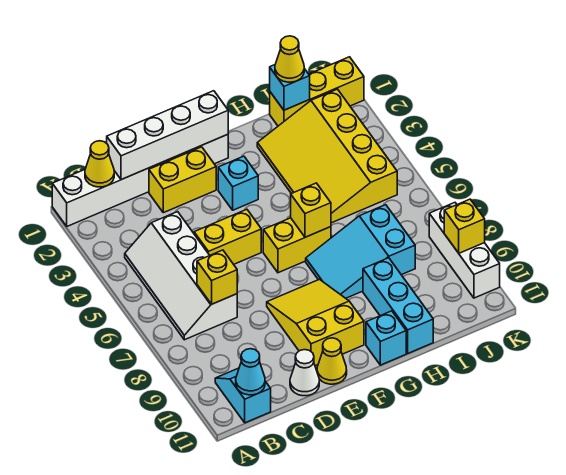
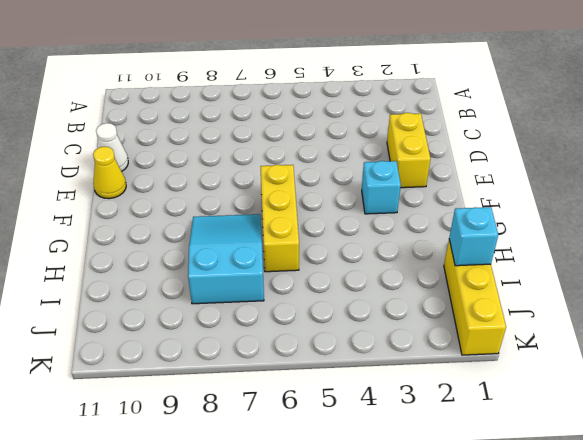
yellow 1x3 brick [261,165,299,272] -> yellow 1x2 brick [263,218,331,273]
none -> white 1x6 brick [52,134,228,226]
none -> white 2x4 slope [125,212,237,340]
none -> cyan 1x2 slope [215,368,271,423]

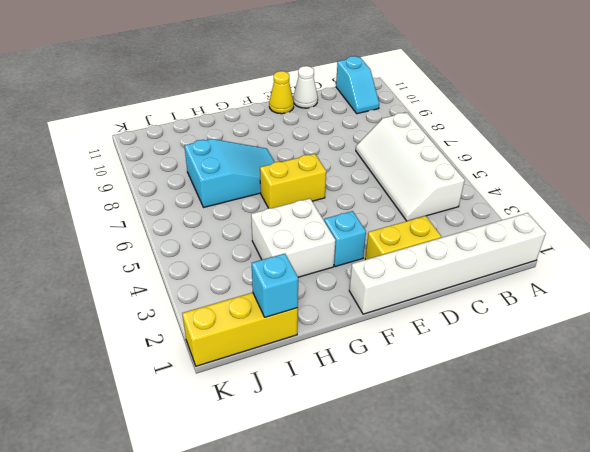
white 2x4 slope [356,113,465,221] -> white 2x4 slope turned to [125,212,237,340]
white 2x2 brick [251,199,336,277] -> yellow 3x4 slope [257,89,397,223]
none -> yellow 1x2 brick [194,209,261,264]
none -> yellow 2x3 slope [267,279,364,366]
none -> cyan 1x1 brick [366,311,406,365]

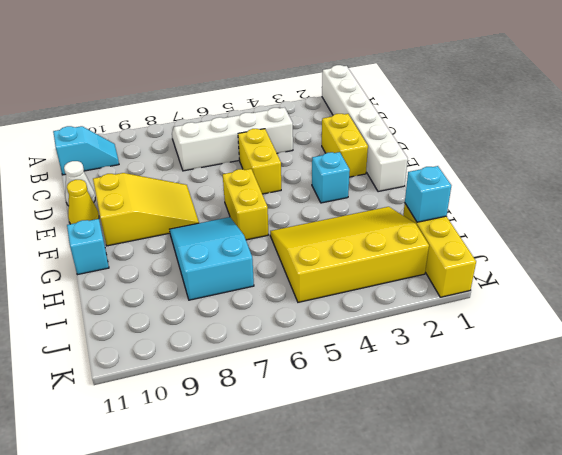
none -> cyan 1x3 brick [363,258,433,353]
none -> white 1x3 brick [429,203,500,298]
none -> yellow 1x1 cone [85,141,114,187]

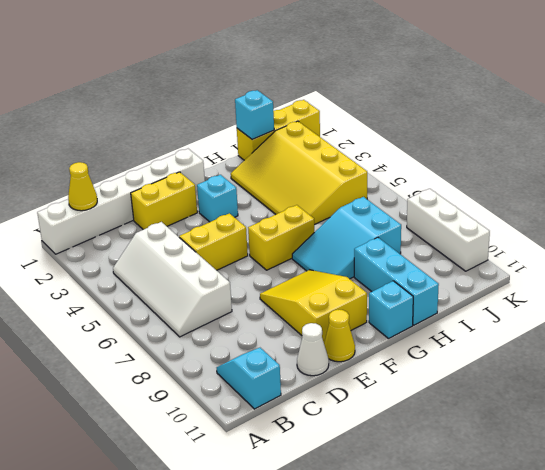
none -> cyan 1x1 cone [236,349,265,395]
none -> white 1x4 brick [107,91,228,180]
none -> yellow 1x1 brick [197,250,237,304]

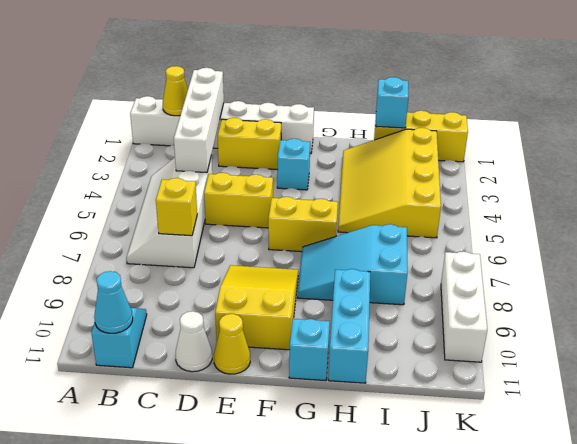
white 1x4 brick [174,68,224,173] -> white 1x4 brick turned to [107,91,228,180]
none -> yellow 1x1 brick [291,183,331,237]
none -> yellow 1x1 brick [444,199,485,253]
none -> yellow 1x1 cone [275,36,304,82]

